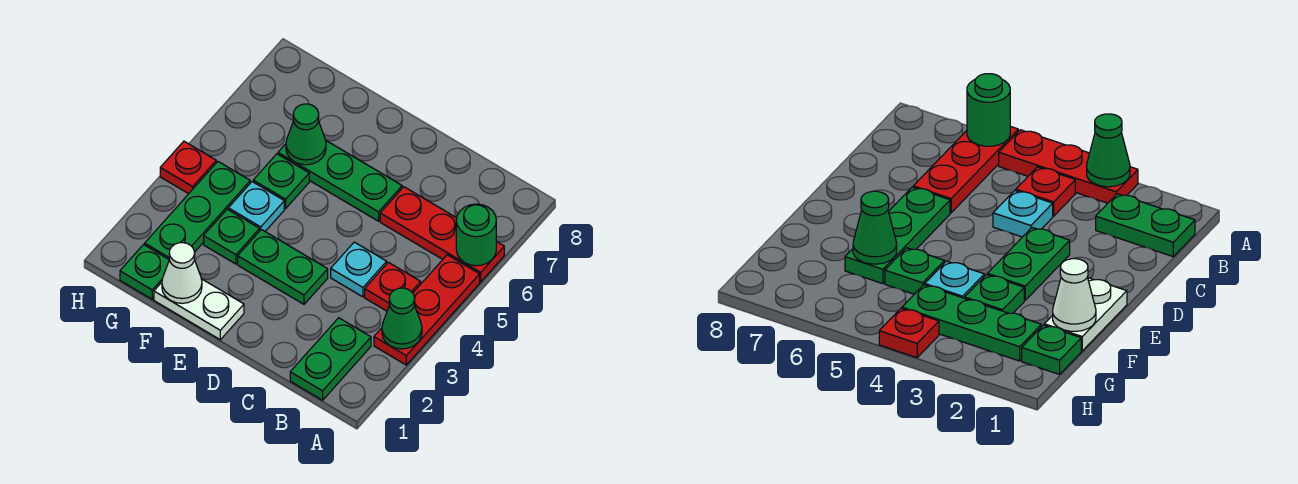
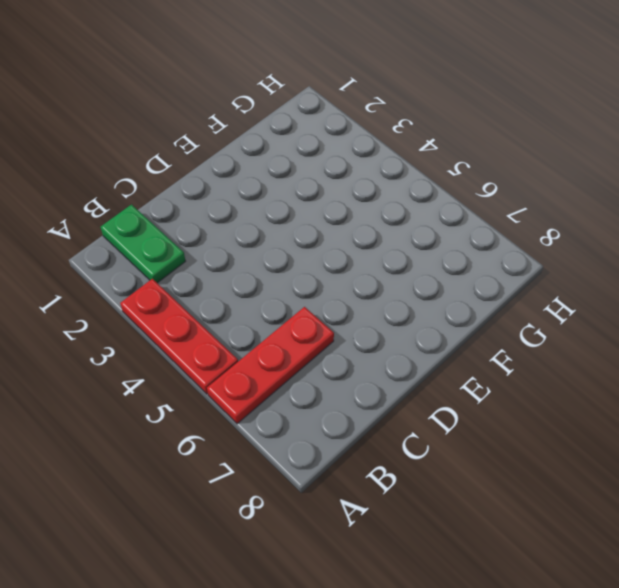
none -> red 1x1 plate [365,262,421,311]
none -> cyan 1x1 plate [331,242,387,297]
none -> green 1x2 plate [238,230,328,304]

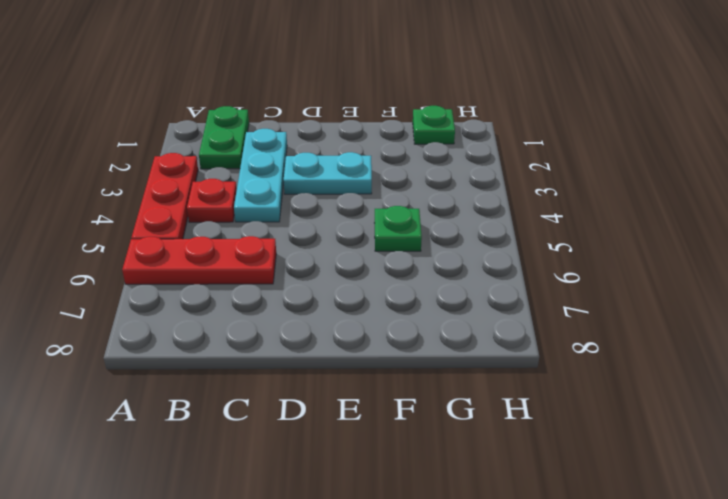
cyan 1x3 plate [234,129,287,222] -> cyan 1x1 plate [331,242,387,297]
cyan 1x2 plate [284,152,372,194] -> green 1x2 plate [238,230,328,304]
none -> green 1x3 plate [278,140,402,221]
none -> white 1x2 plate [154,279,244,340]
none -> green 1x1 plate [204,209,260,264]

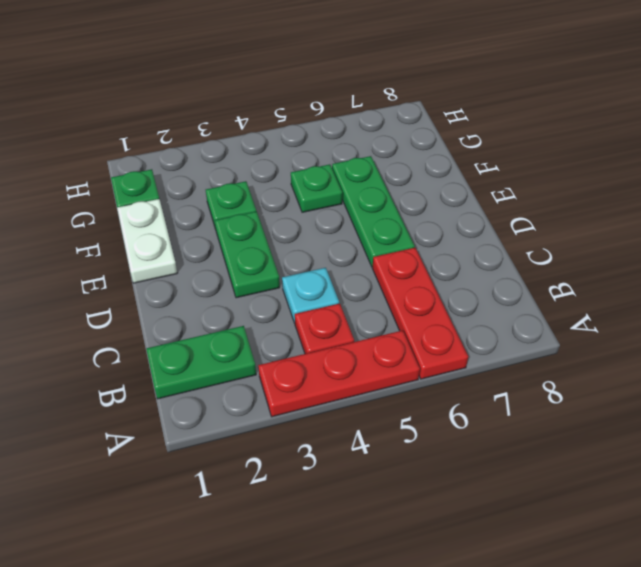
none -> cyan 1x1 plate [228,182,284,231]
none -> green 1x3 plate [145,162,250,259]
none -> red 1x1 plate [160,141,216,194]

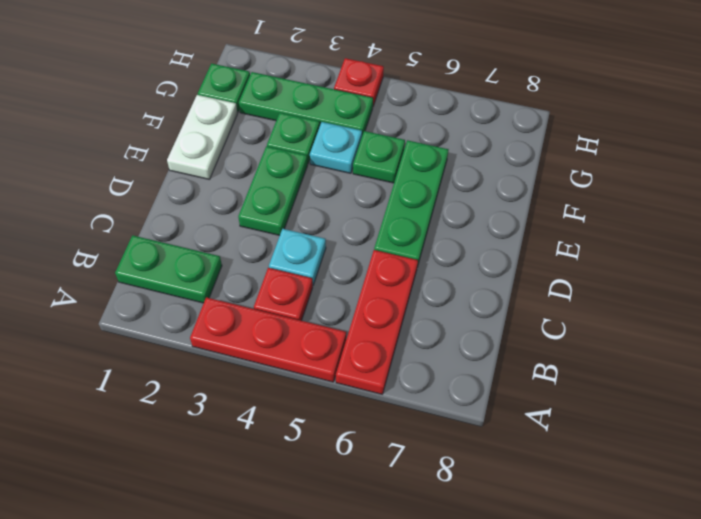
none -> green 1x1 cone [382,288,422,349]
none -> green 1x1 round brick [456,204,496,266]
none -> white 1x1 cone [162,243,202,303]

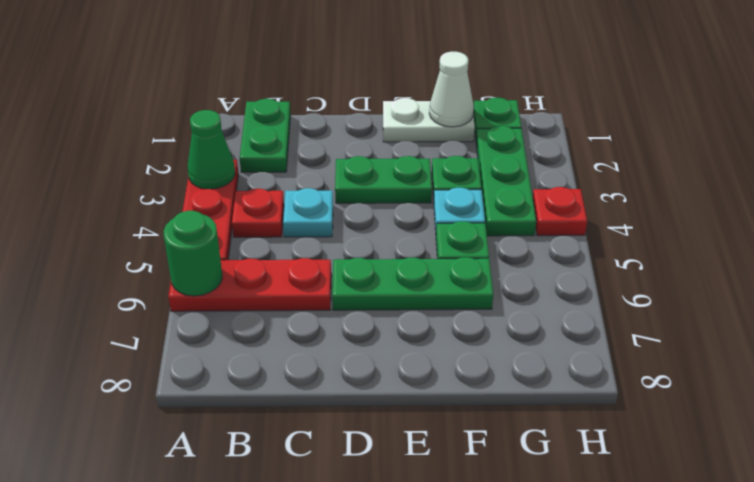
none -> green 1x1 cone [286,104,326,165]

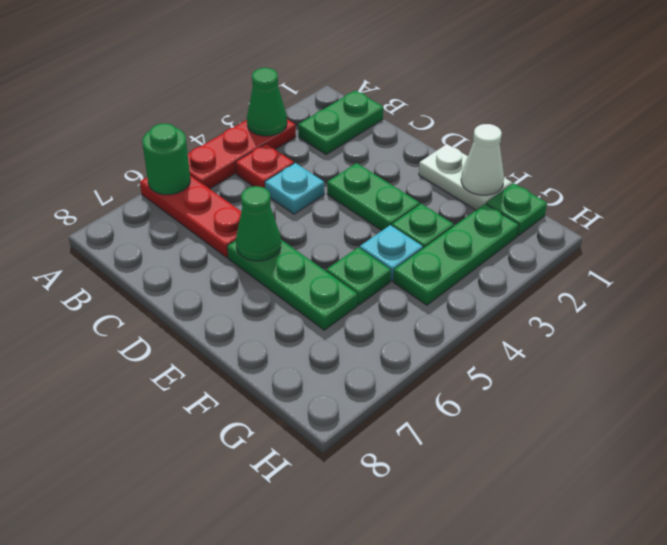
green 1x1 cone [236,186,281,261] -> green 1x1 cone moved to [286,104,326,165]
none -> red 1x1 plate [160,141,216,194]

